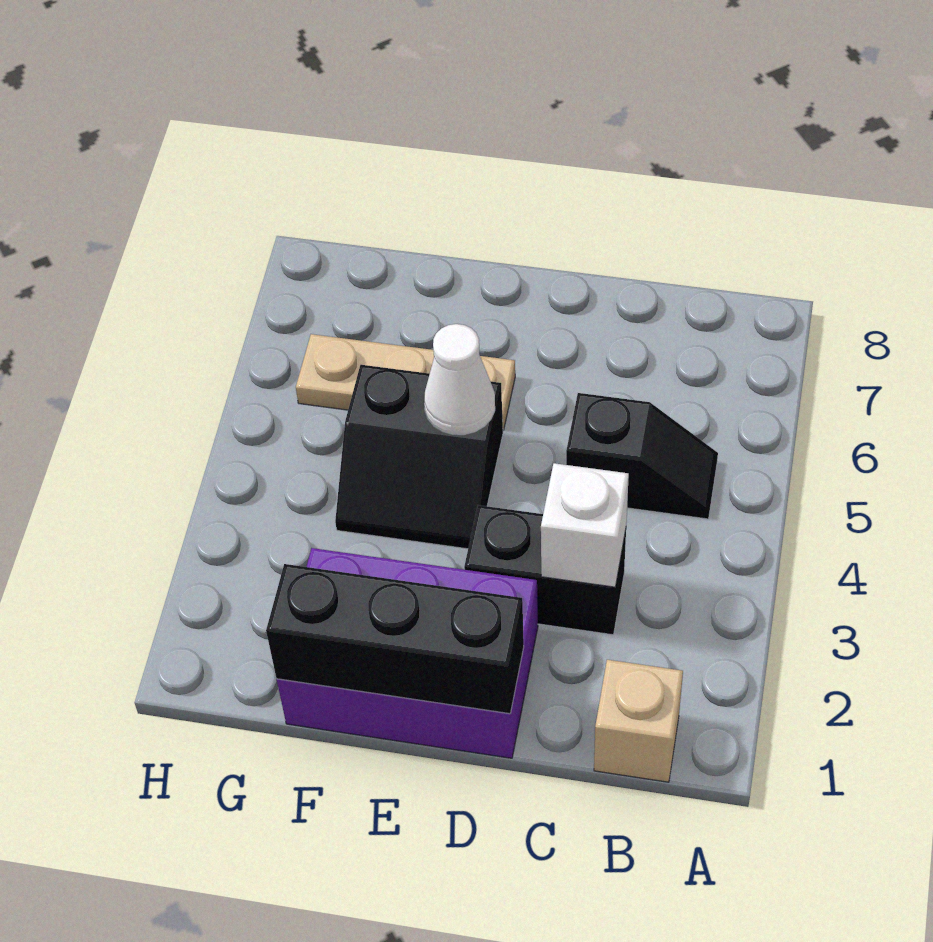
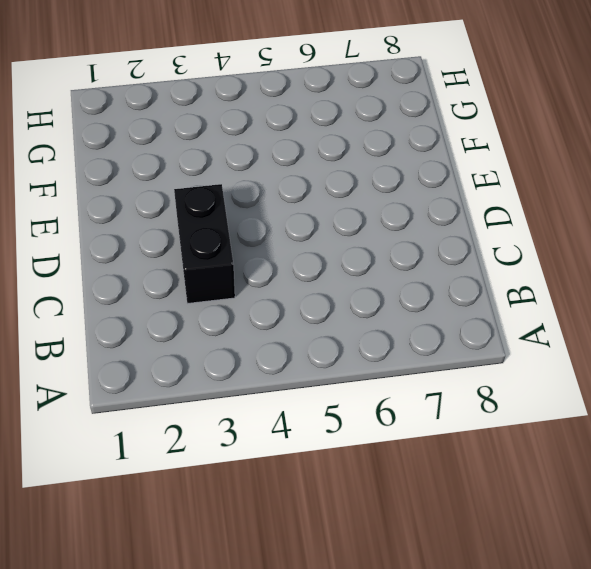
none -> tan 1x1 brick [594,660,683,782]
none -> black 1x2 slope [566,393,718,519]

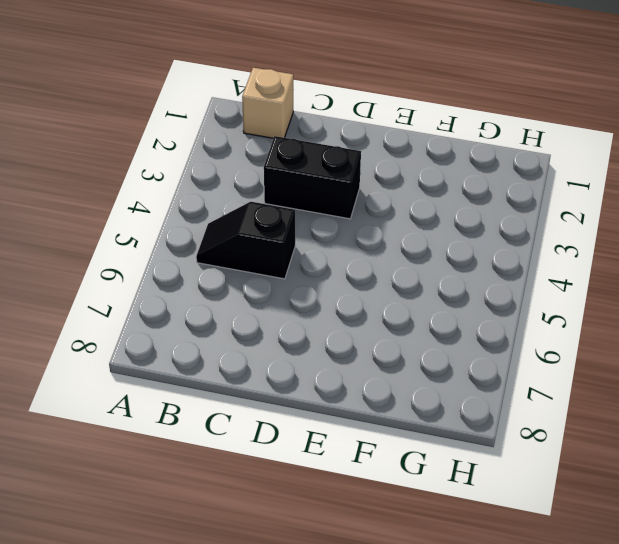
none -> purple 2x3 brick [277,548,538,758]
none -> black 2x2 slope [335,365,503,549]

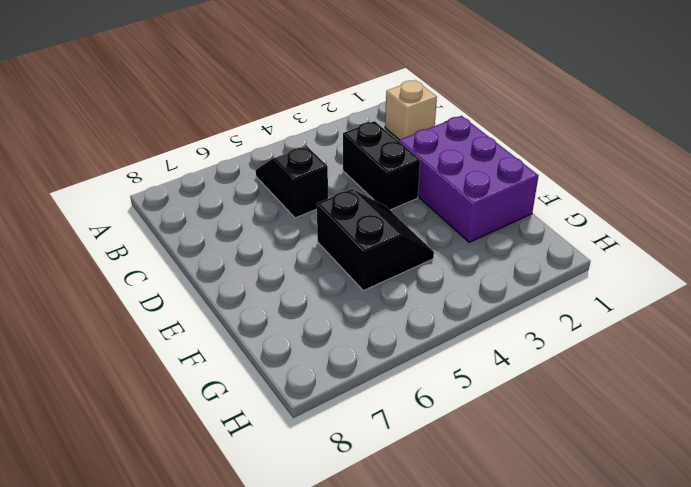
none -> tan 1x3 plate [296,334,515,430]
none -> white 1x1 brick [541,463,629,587]

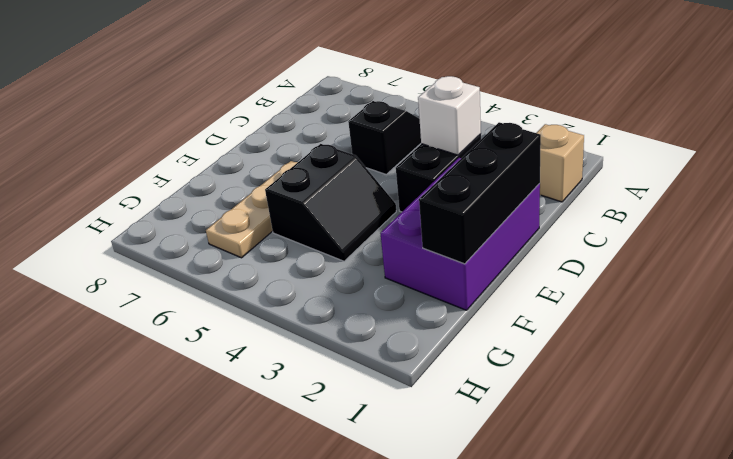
none -> white 1x1 cone [424,324,495,435]

